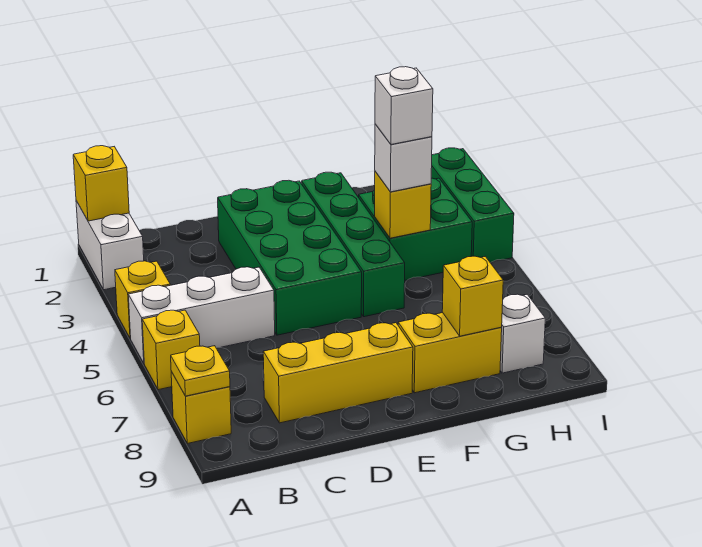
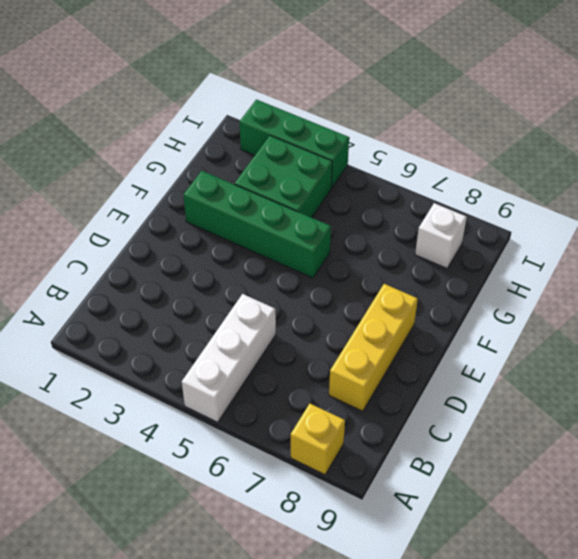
none -> white 1x2 brick [76,201,144,290]
none -> yellow 1x1 brick [115,261,170,338]
none -> yellow 1x1 brick [142,310,200,390]

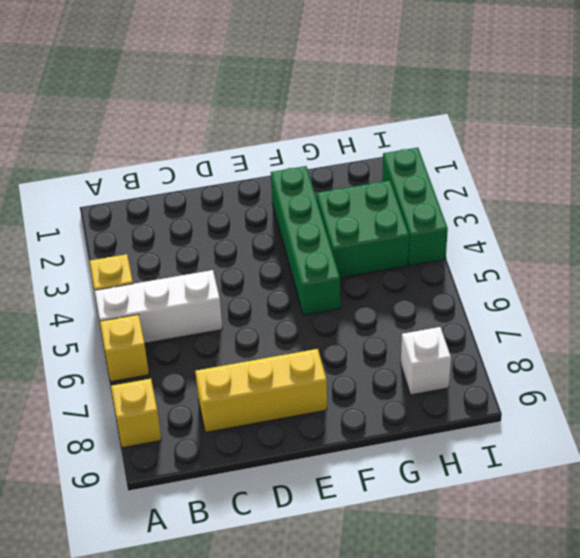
none -> white 1x2 brick [76,201,144,290]
none -> green 2x4 brick [218,180,362,335]
none -> yellow 1x2 brick [398,313,502,393]

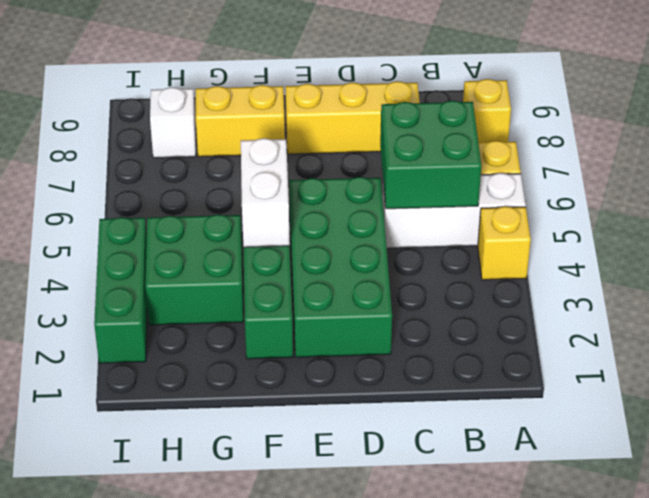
green 2x2 brick [380,101,481,209] -> none
white 1x2 brick [241,138,290,247] -> white 1x2 brick moved to [76,201,144,290]
none -> yellow 1x1 brick [73,146,129,221]
none -> yellow 1x1 plate [171,346,230,396]
none -> yellow 1x1 brick [375,172,431,238]

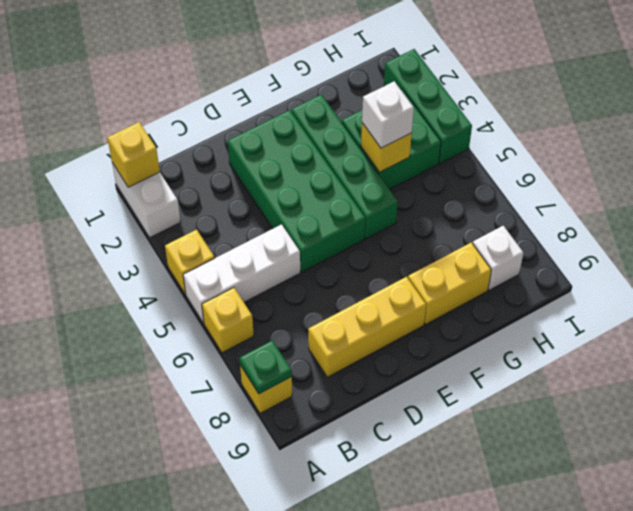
green 1x1 plate [240,341,292,394] -> yellow 1x1 plate [171,346,230,396]
none -> yellow 1x1 brick [442,256,503,336]
none -> white 1x1 brick [375,67,433,145]

